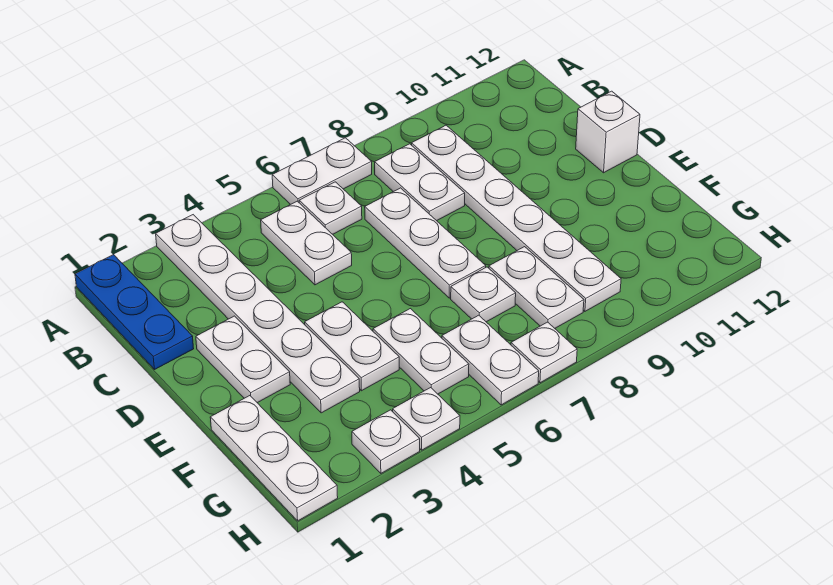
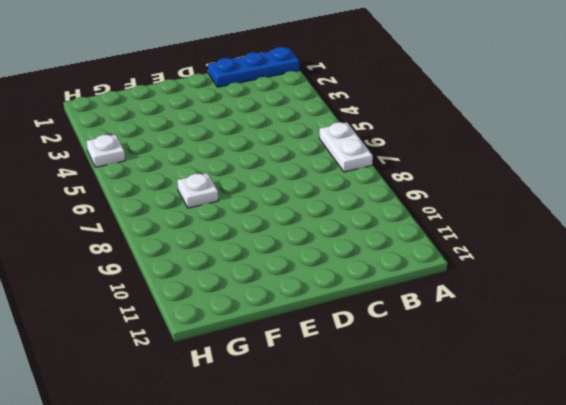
none -> white 1x6 plate [156,215,360,413]
none -> white 1x2 plate [261,201,352,285]
none -> white 1x1 plate [299,182,362,234]

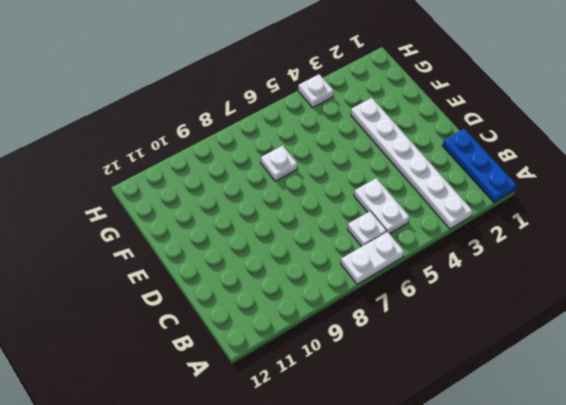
none -> white 1x2 plate [375,144,465,221]
none -> white 1x6 plate [412,125,621,311]
none -> white 1x3 plate [365,188,486,298]

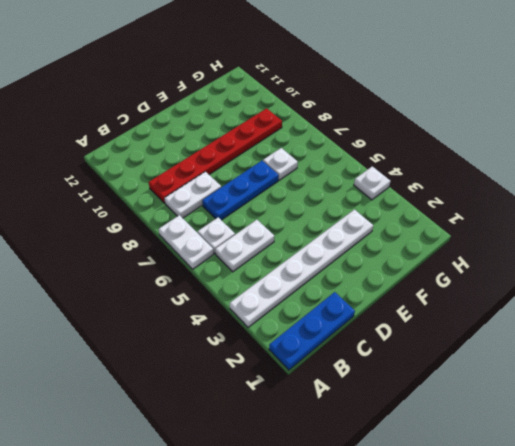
red 1x6 plate [149,108,282,203] -> white 1x6 plate [412,125,621,311]
blue 1x3 plate [202,161,279,220] -> white 1x3 plate [365,188,486,298]
none -> white 1x2 plate [196,316,290,403]
none -> white 1x1 brick [576,91,640,173]
none -> white 1x2 plate [305,302,399,391]

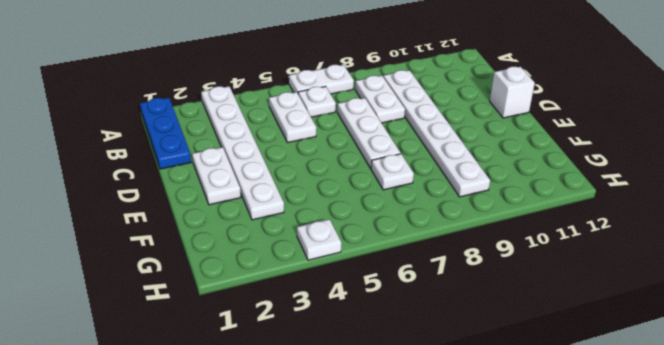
none -> white 1x2 plate [305,302,399,391]
none -> white 1x3 plate [210,396,338,521]
none -> white 1x2 plate [373,309,469,394]

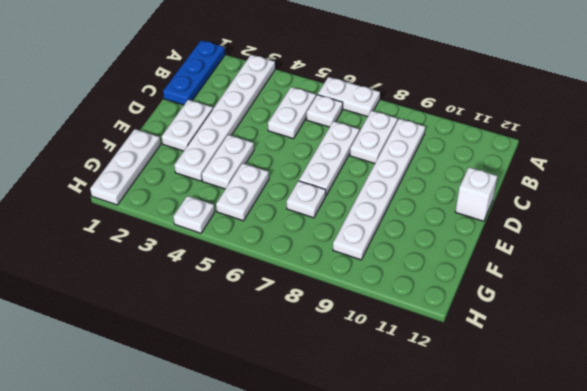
none -> white 1x2 plate [489,247,584,328]
none -> white 1x2 plate [442,315,539,405]
none -> white 1x1 plate [352,410,420,473]

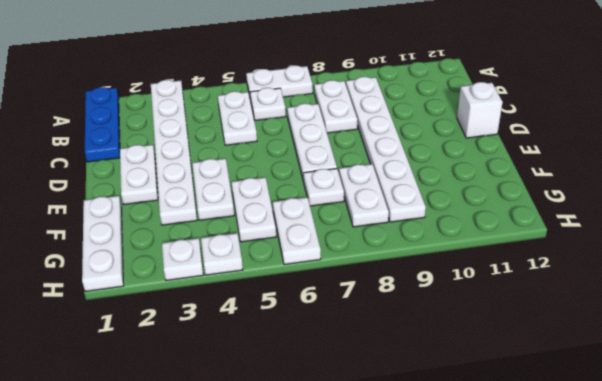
none -> white 1x1 plate [511,322,577,383]

